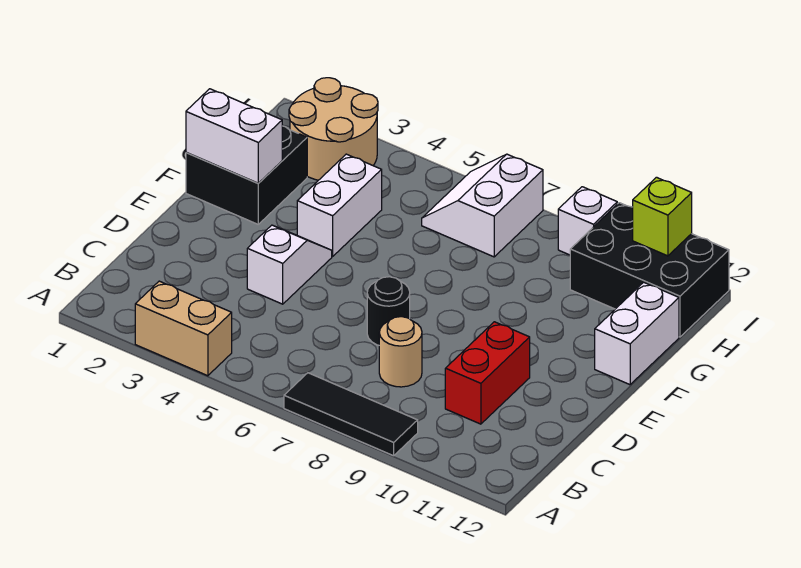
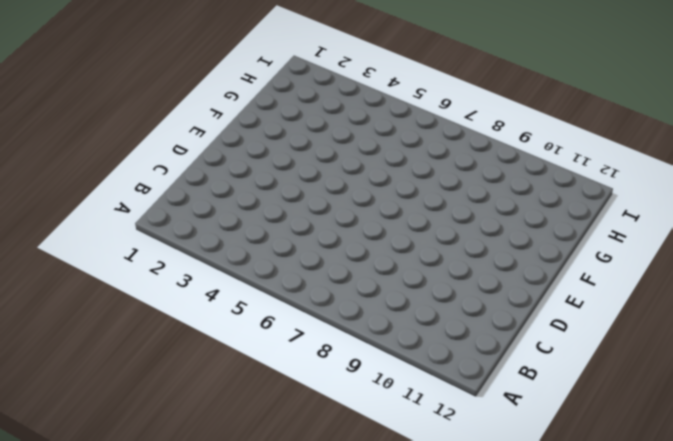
none -> tan 1x2 brick [135,281,232,376]
none -> black 1x3 tile [284,373,418,456]
none -> tan 1x1 round brick [379,317,422,387]

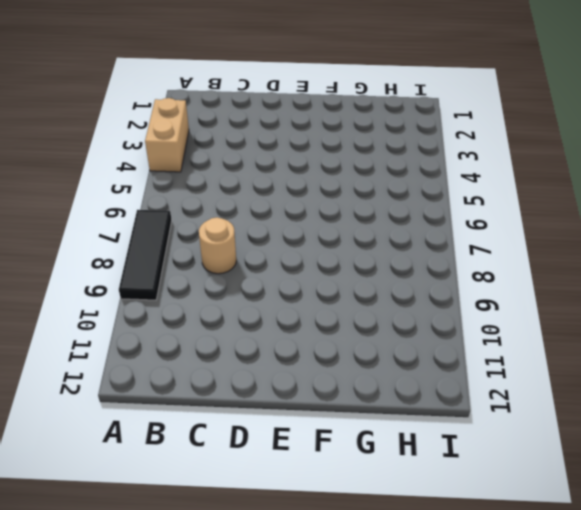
none -> red 1x2 brick [445,322,530,424]
none -> white 1x2 slope [247,225,332,304]
none -> black 1x1 round brick [367,277,410,345]

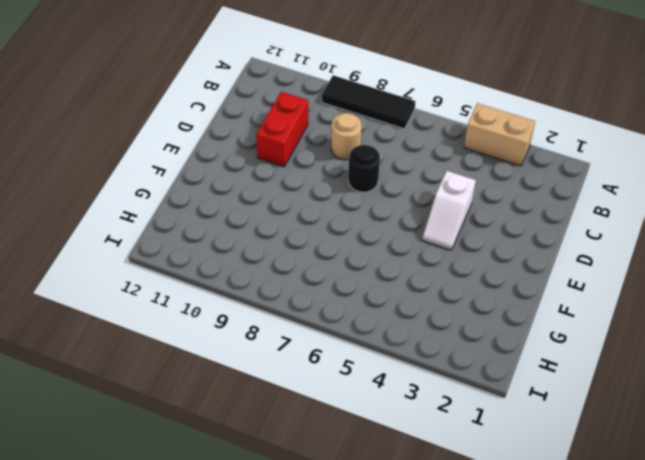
none -> black 2x2 brick [186,126,307,224]
none -> white 1x2 brick [297,154,382,256]
none -> white 1x2 brick [595,282,679,385]

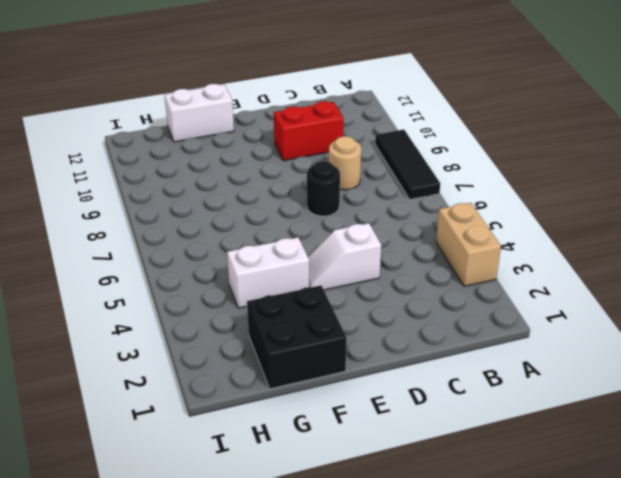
none -> tan 2x2 round brick [289,78,378,180]
none -> white 2x2 slope [422,154,543,257]
none -> black 2x3 brick [570,203,729,337]

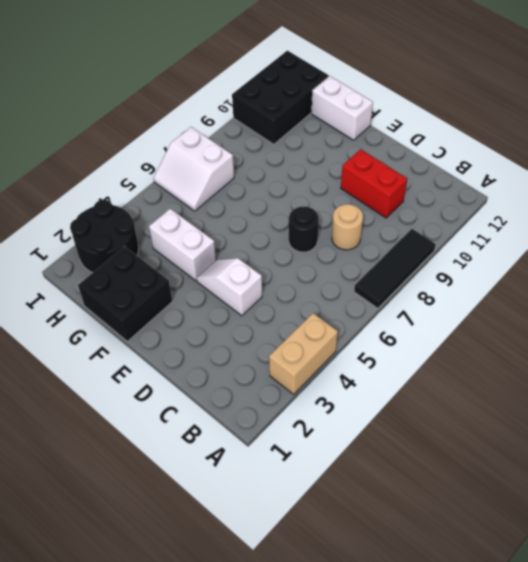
black 2x2 round brick [70,200,139,273] -> tan 2x2 round brick [289,78,378,180]
none -> white 1x1 brick [558,187,617,255]
none -> white 1x2 brick [186,89,282,183]
none -> lime 1x1 brick [633,177,692,256]

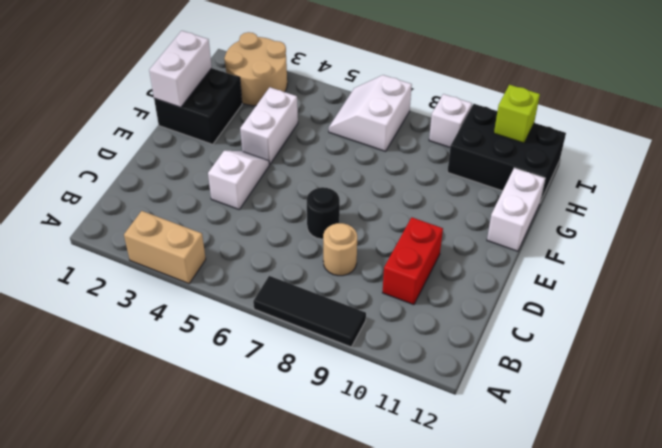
white 1x2 brick [149,31,212,107] -> white 1x2 brick turned to [186,89,282,183]

